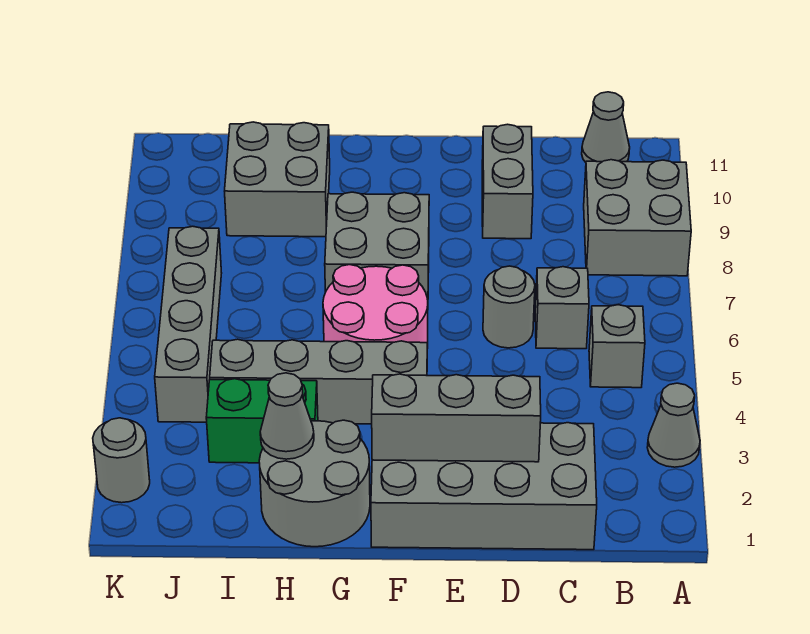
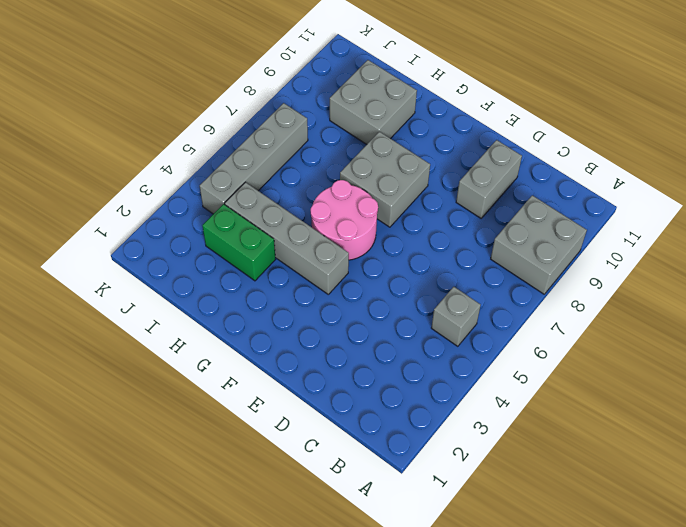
none -> grey 1x1 cone [647,383,700,467]
none -> grey 1x1 cone [582,92,630,162]
none -> grey 2x4 brick [371,423,597,550]

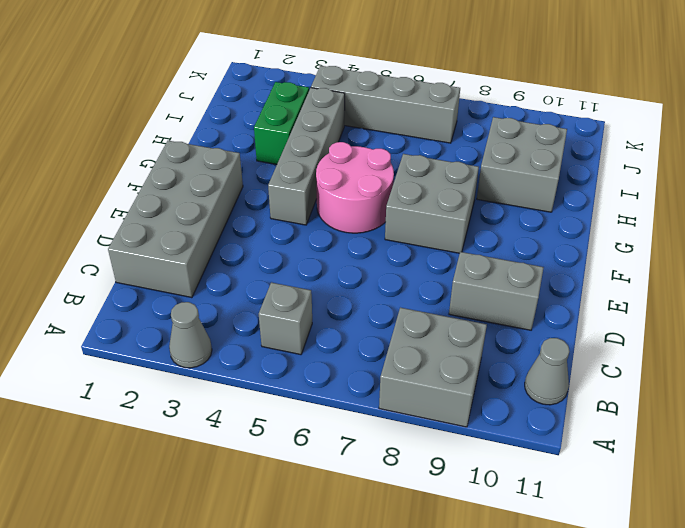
none -> grey 1x1 brick [535,267,589,349]
none -> grey 1x1 round brick [483,266,535,348]
none -> grey 2x2 round brick [259,420,370,547]

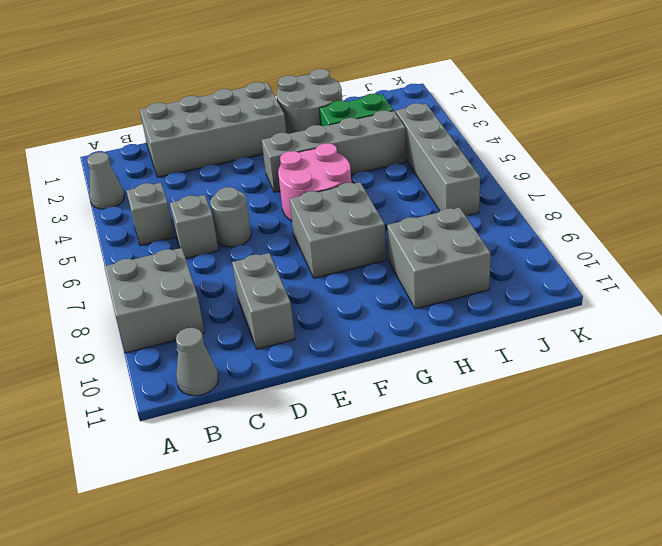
none -> grey 1x1 round brick [93,418,150,503]
none -> grey 1x3 brick [372,374,541,462]
none -> grey 1x1 cone [260,373,314,459]

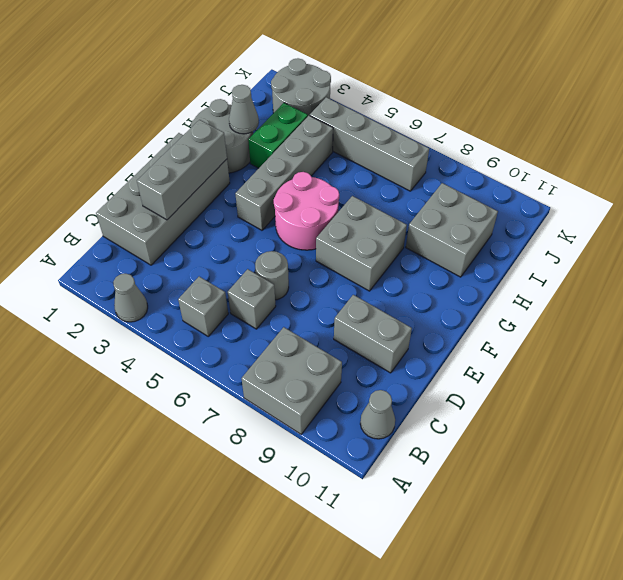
grey 2x2 round brick [271,58,331,116] -> grey 1x1 round brick [93,418,150,503]

